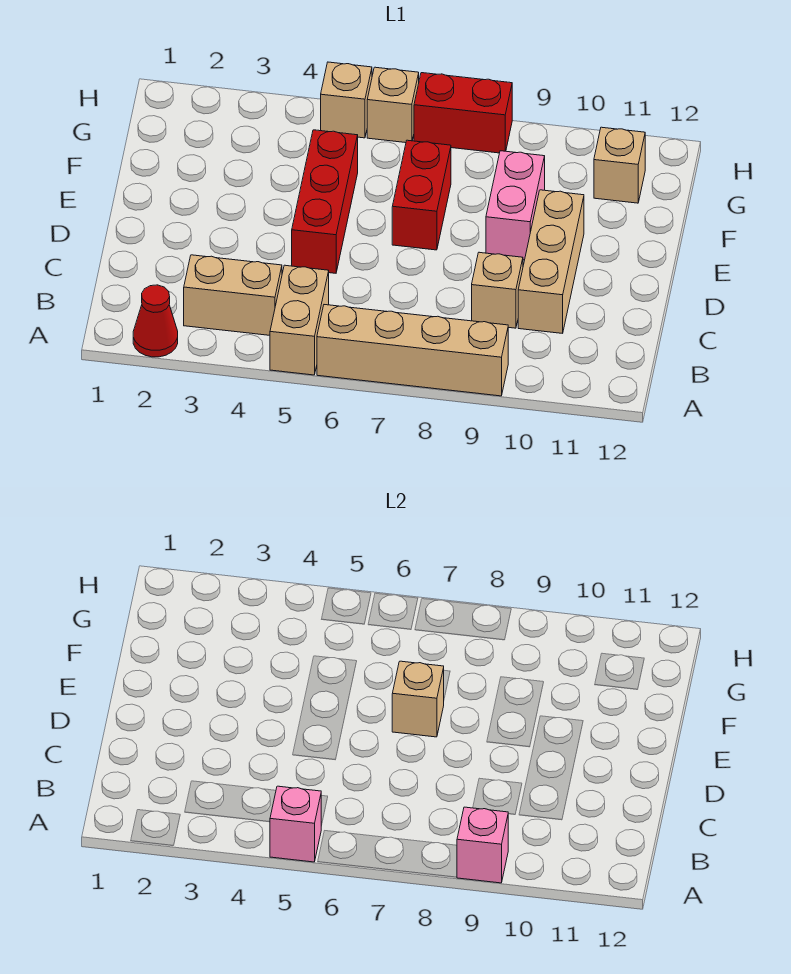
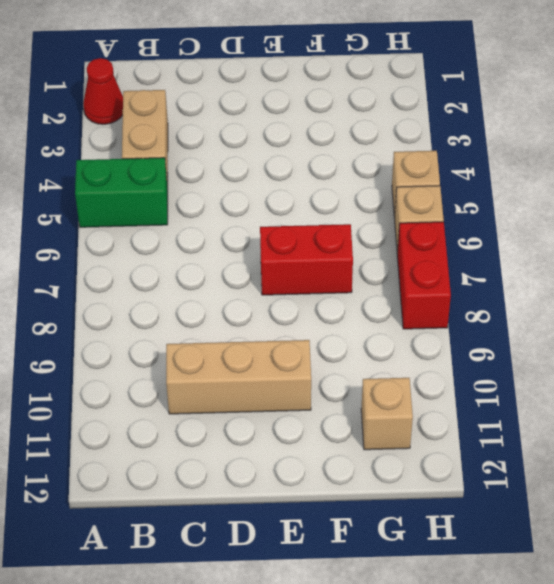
green 1x2 brick [75,158,168,227] -> tan 1x2 brick [270,265,329,375]
none -> tan 1x4 brick [317,305,508,396]
none -> tan 1x1 brick [472,252,523,328]
none -> red 1x3 brick [292,130,358,273]

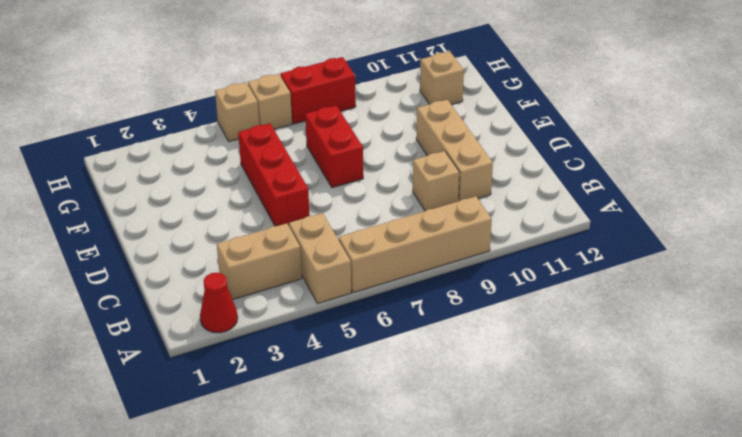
none -> pink 1x2 brick [486,151,545,260]
none -> pink 1x1 brick [270,786,321,862]
none -> pink 1x1 brick [457,807,508,883]

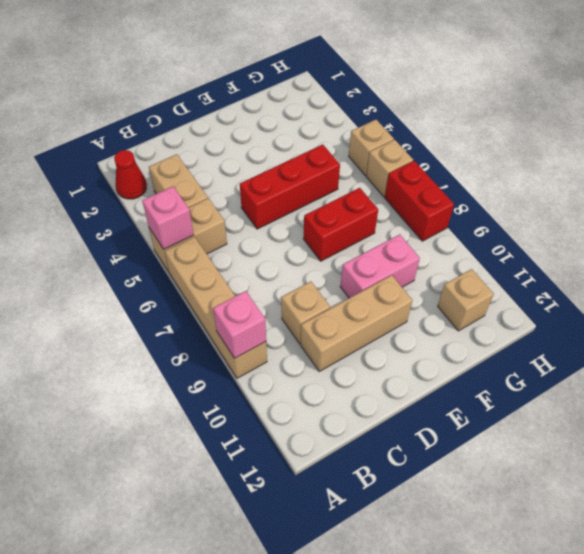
none -> tan 1x1 brick [392,661,444,737]

